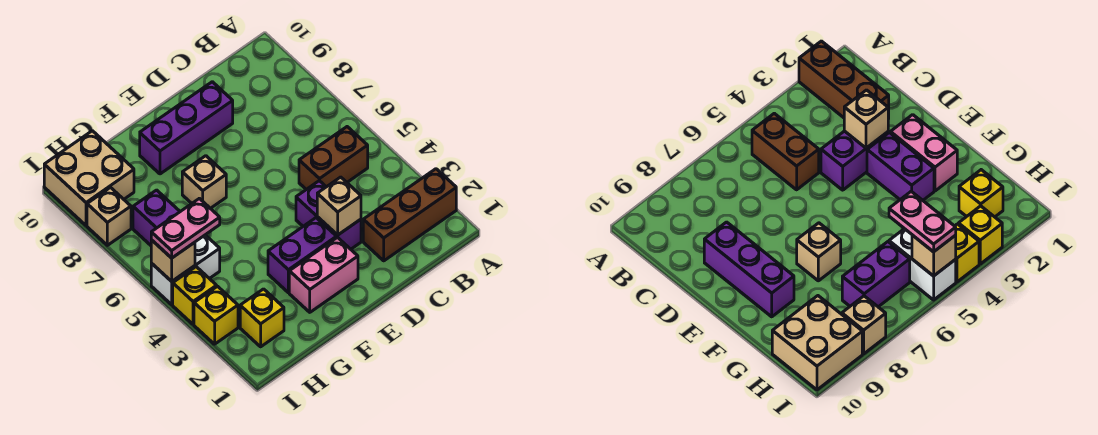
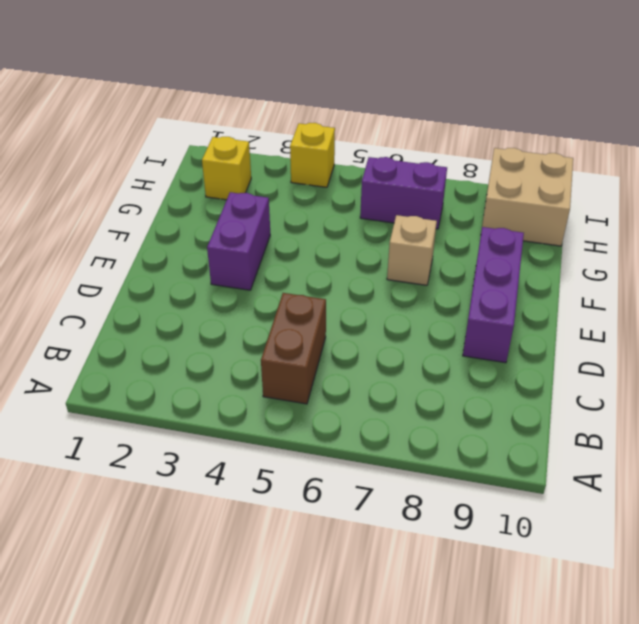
none -> brown 1x3 brick [363,169,456,261]
none -> purple 1x2 brick [296,181,361,249]
none -> pink 1x2 brick [289,237,358,312]

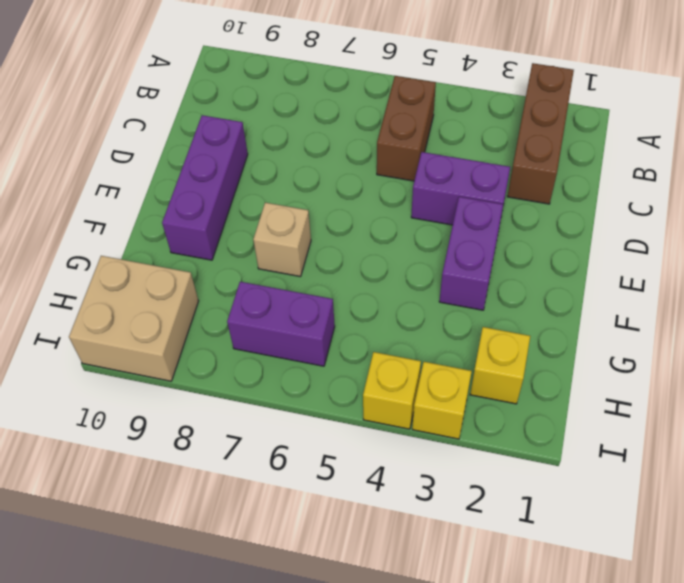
none -> pink 1x2 brick [289,237,358,312]
none -> white 1x2 brick [151,235,220,305]
none -> tan 1x1 brick [87,188,131,245]

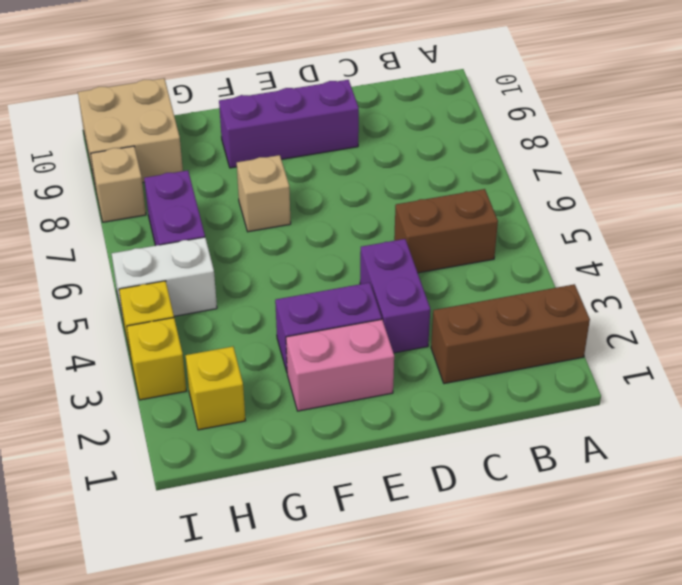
none -> tan 1x1 brick [317,177,361,235]
none -> tan 1x1 brick [151,240,195,281]
none -> pink 1x2 plate [151,198,220,258]

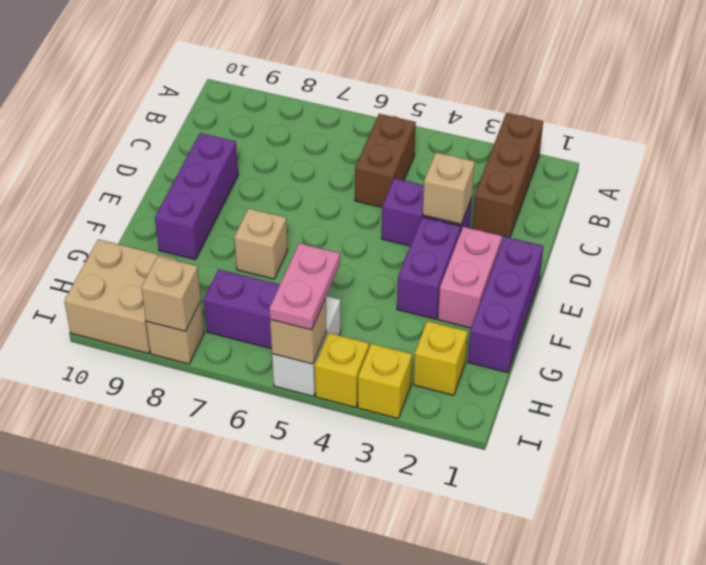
purple 1x3 brick [468,236,544,373] -> none
tan 1x1 brick [141,256,201,331] -> none

